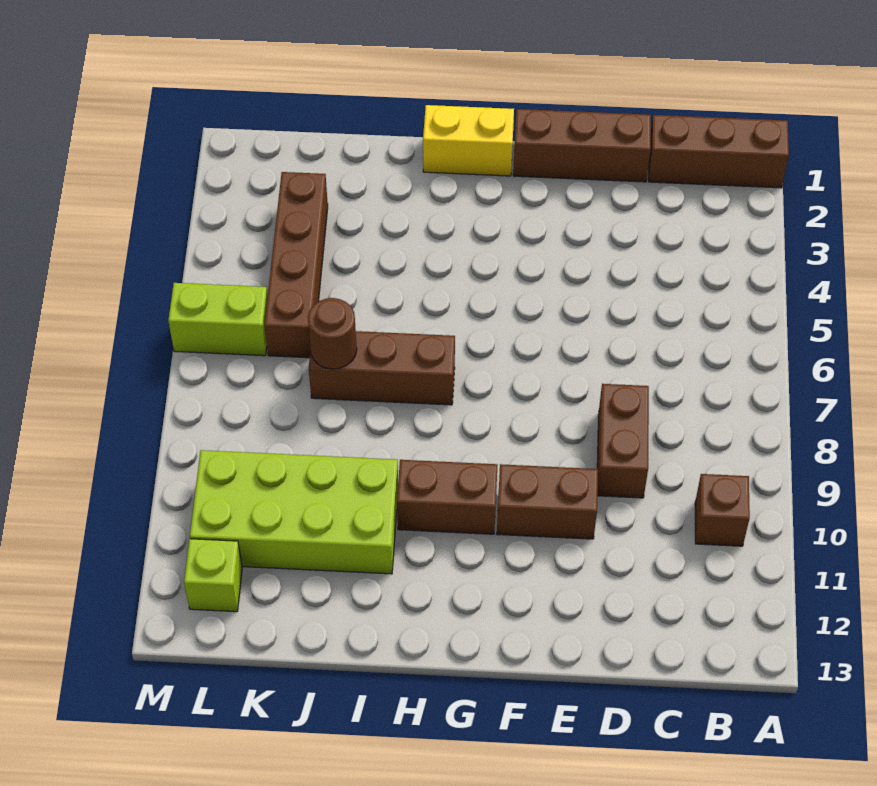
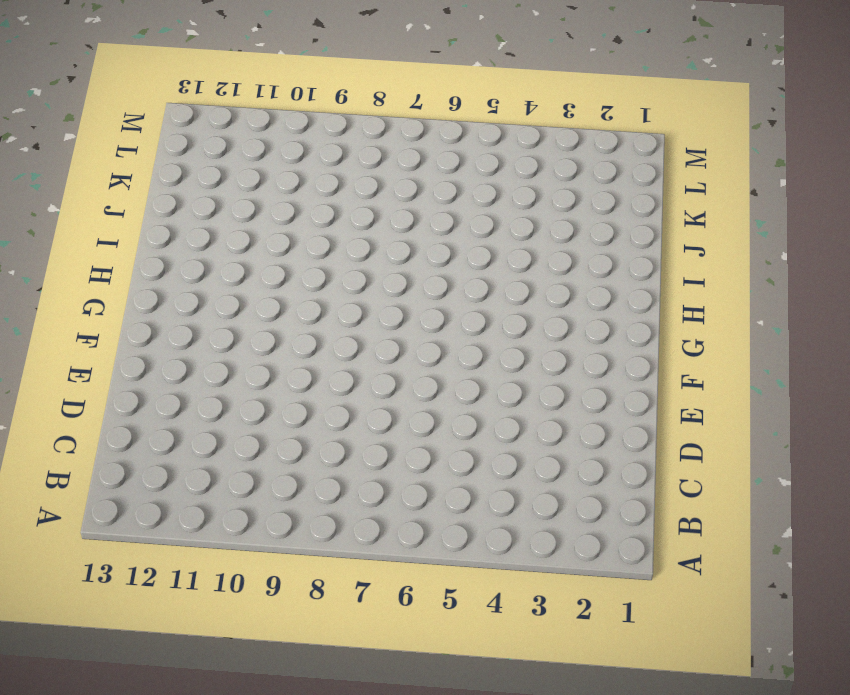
none -> brown 1x3 brick [648,115,789,188]
none -> brown 1x1 brick [695,474,750,546]
none -> brown 1x3 brick [513,109,651,182]

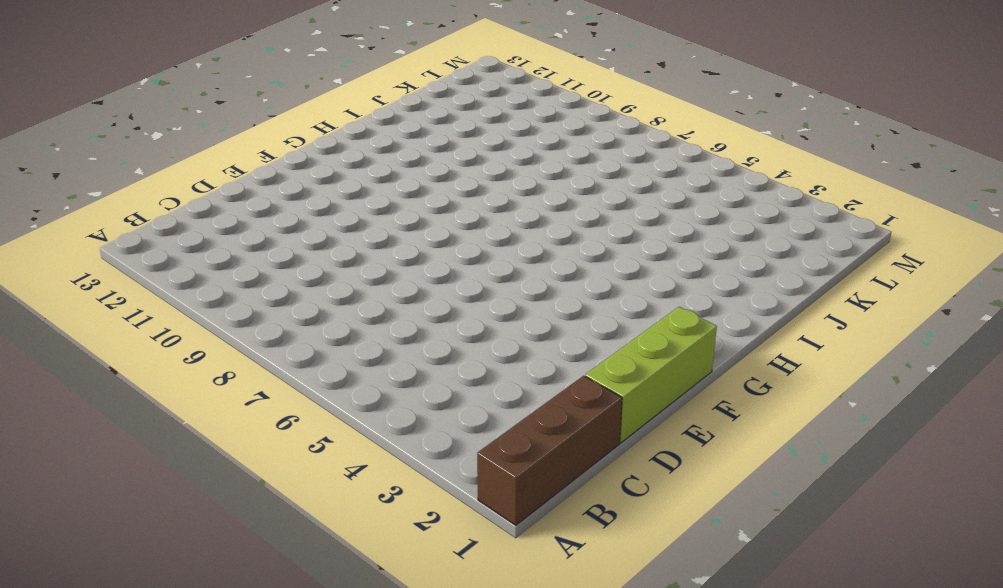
lime 1x3 brick [585,307,717,443] -> brown 1x3 brick [513,109,651,182]
none -> brown 1x1 brick [695,474,750,546]
none -> brown 1x2 brick [597,384,649,498]
none -> brown 1x2 brick [497,464,598,539]

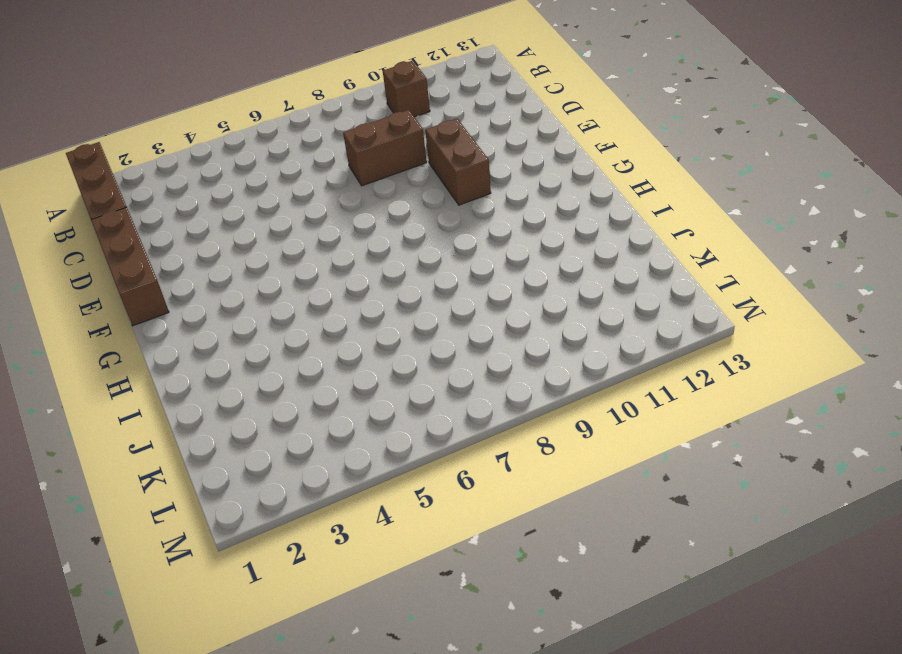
none -> yellow 1x2 brick [423,105,514,176]
none -> brown 1x2 brick [397,460,498,534]
none -> brown 1x3 brick [309,331,455,405]

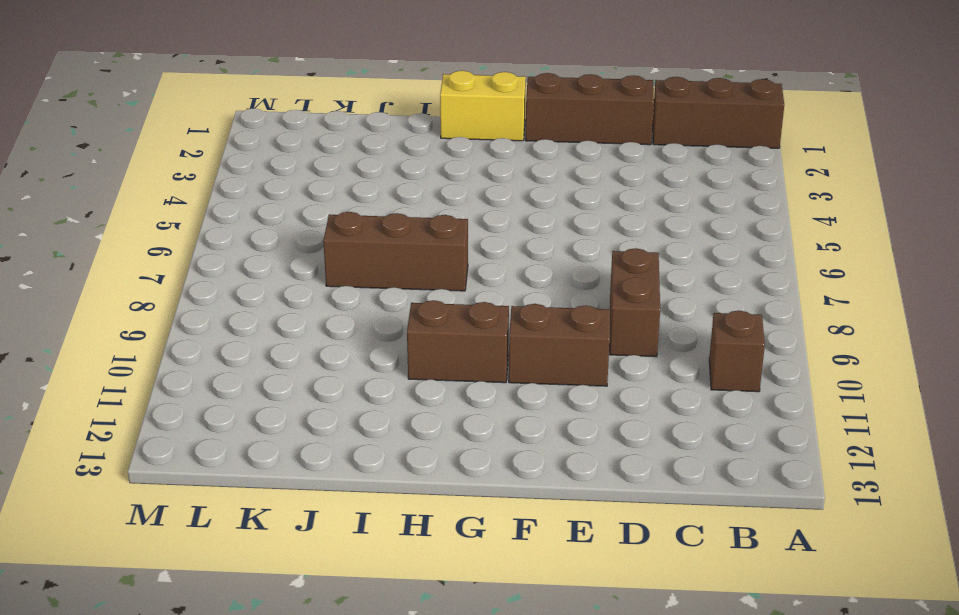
none -> lime 2x4 brick [190,450,398,574]
none -> brown 1x4 brick [265,172,328,358]
none -> lime 1x2 brick [168,283,268,356]

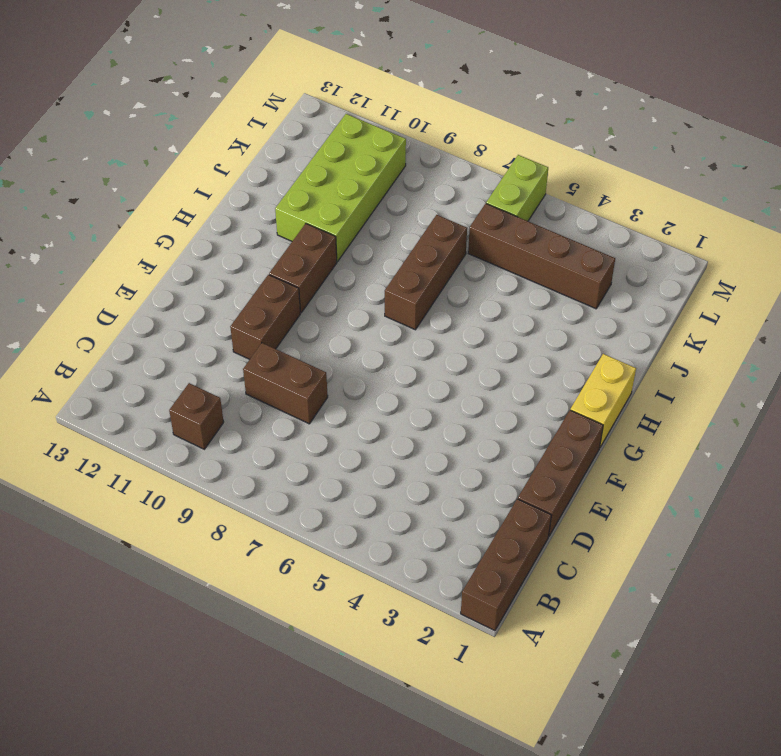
none -> lime 1x1 brick [184,539,242,612]
none -> brown 1x1 round brick [308,298,357,369]

